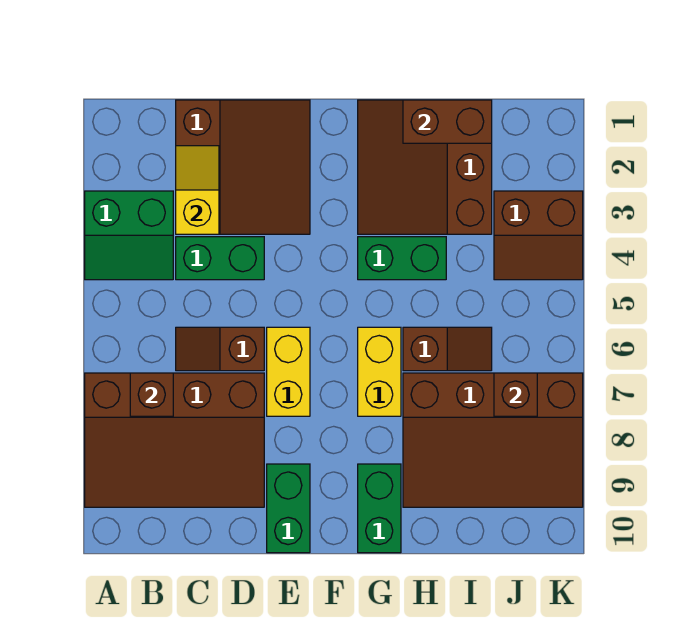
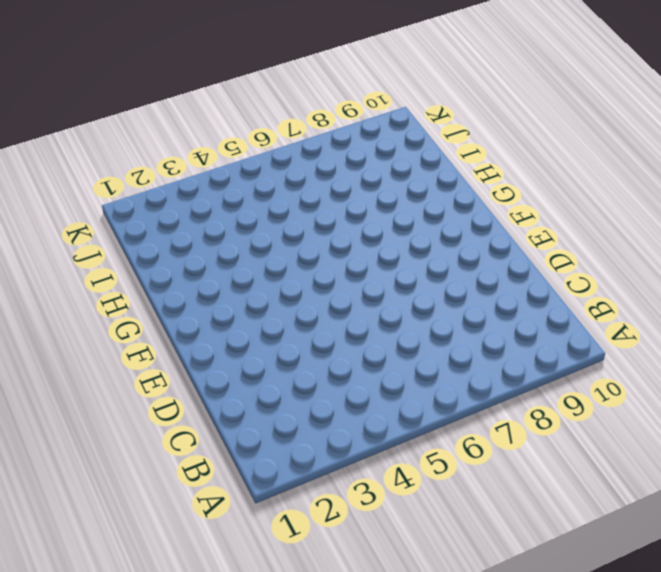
none -> green 2x2 slope [85,191,173,280]
none -> brown 3x4 slope [85,373,264,507]
none -> brown 3x3 slope [176,100,310,234]

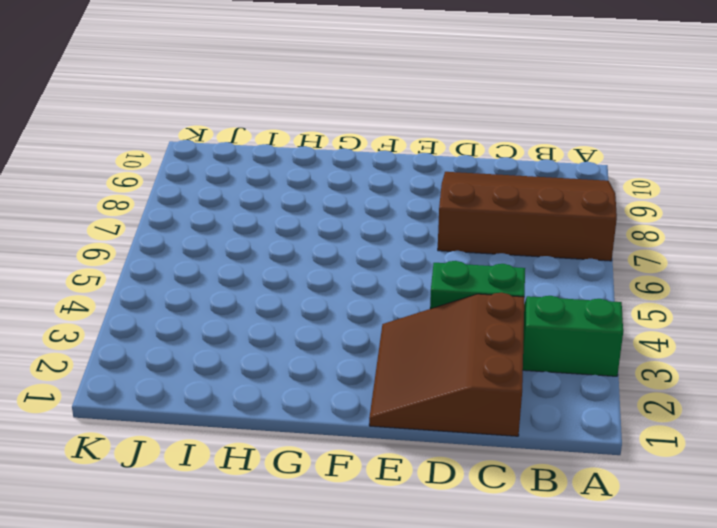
none -> brown 1x2 slope [176,327,264,371]
none -> yellow 1x2 brick [267,327,310,416]
none -> green 1x2 brick [267,464,310,553]

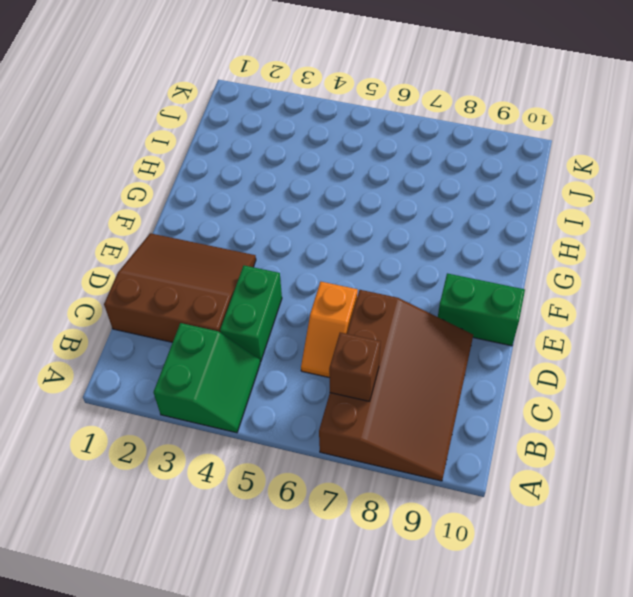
orange 1x2 slope [301,282,358,378] -> brown 1x2 slope [176,327,264,371]
none -> yellow 1x2 brick [267,327,310,416]
none -> brown 3x3 slope [358,100,492,234]
none -> green 1x2 brick [358,237,446,280]

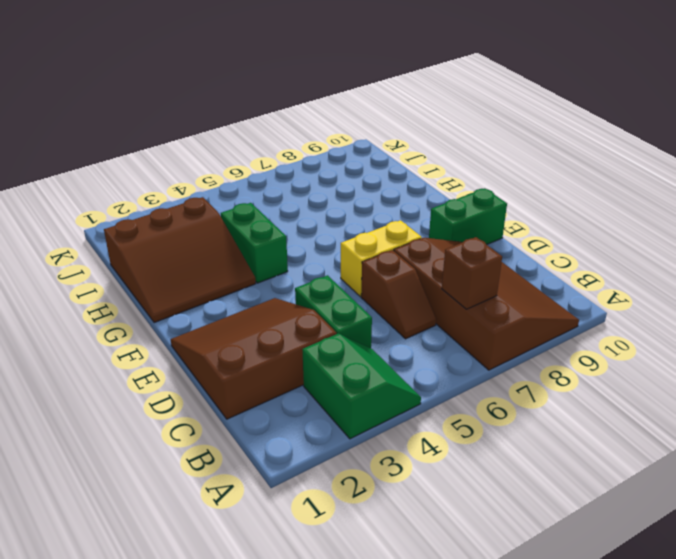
none -> yellow 1x2 brick [358,327,401,416]
none -> green 1x2 brick [358,464,401,553]
none -> brown 1x2 slope [403,327,492,371]

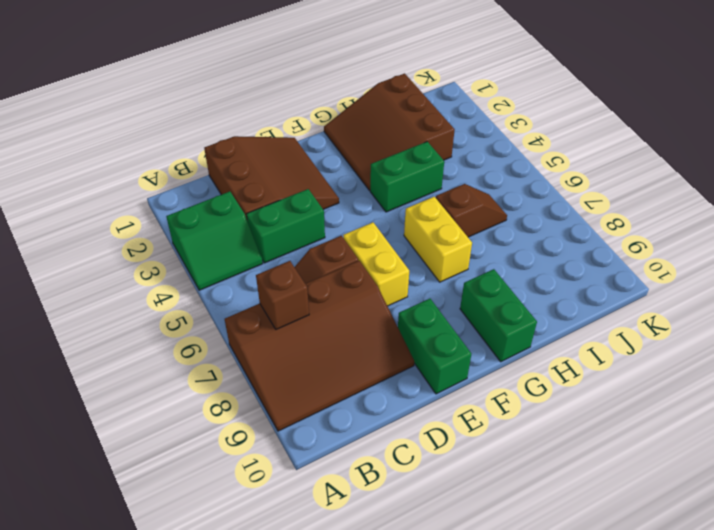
none -> brown 3x4 slope [403,373,583,507]
none -> brown 2x2 slope [494,191,583,280]
none -> yellow 1x2 slope [176,146,219,234]

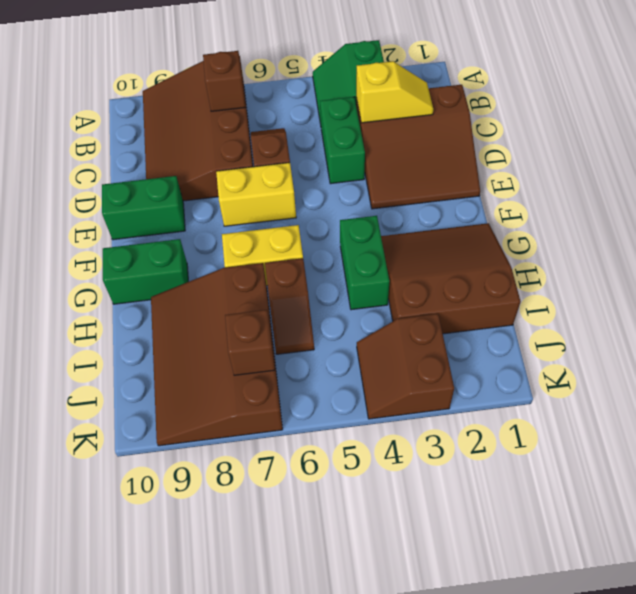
none -> brown 1x2 brick [403,100,492,143]

